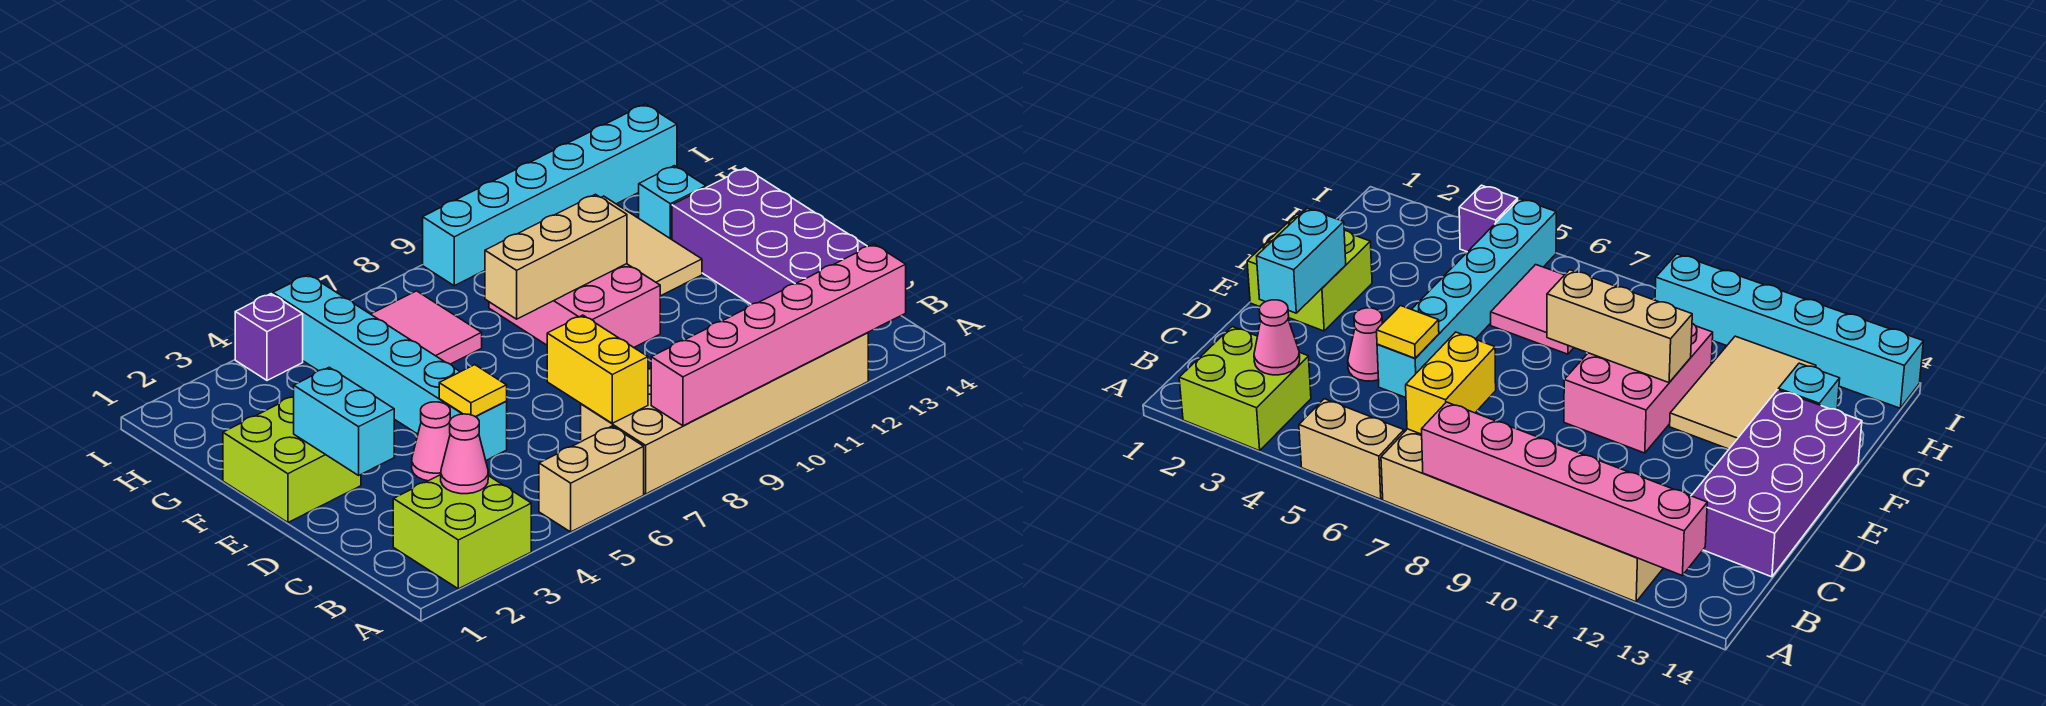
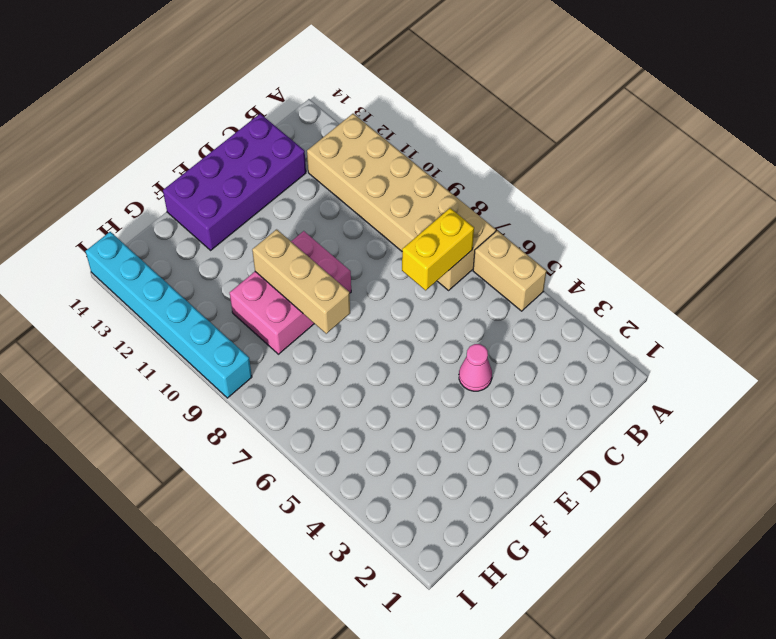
none -> lime 2x2 brick [393,475,531,589]
none -> cyan 1x6 brick [273,275,507,460]
none -> lime 2x2 brick [223,397,361,523]

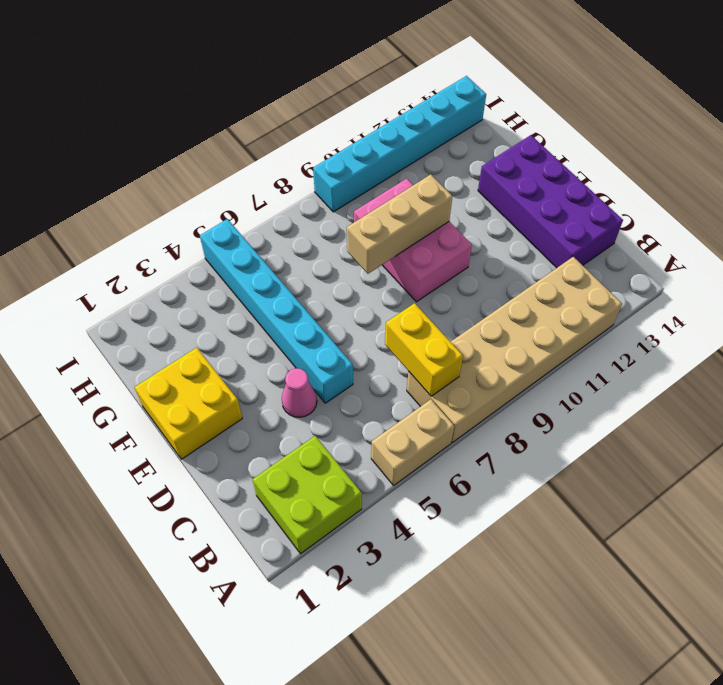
yellow 2x2 brick [134,348,242,459] -> lime 2x2 brick [223,397,361,523]
none -> tan 2x3 tile [601,196,702,296]
none -> pink 2x2 tile [371,291,482,364]
none -> cyan 1x1 brick [639,166,706,239]

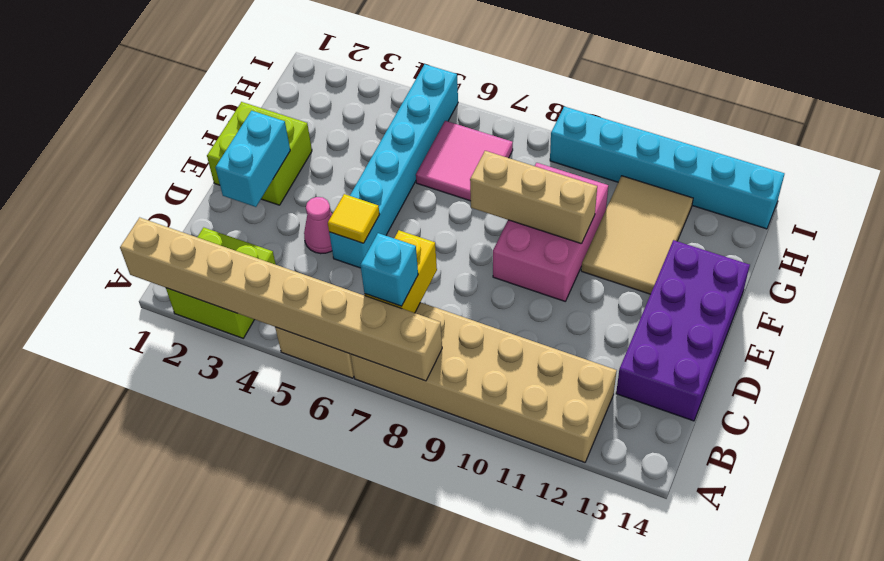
tan 1x8 brick [120,217,442,381] -> pink 1x6 brick [651,244,906,426]
cyan 1x1 brick [360,233,418,306] -> cyan 1x1 brick moved to [639,166,706,239]
none -> purple 1x1 brick [235,294,303,380]
none -> pink 1x1 cone [441,414,488,494]

